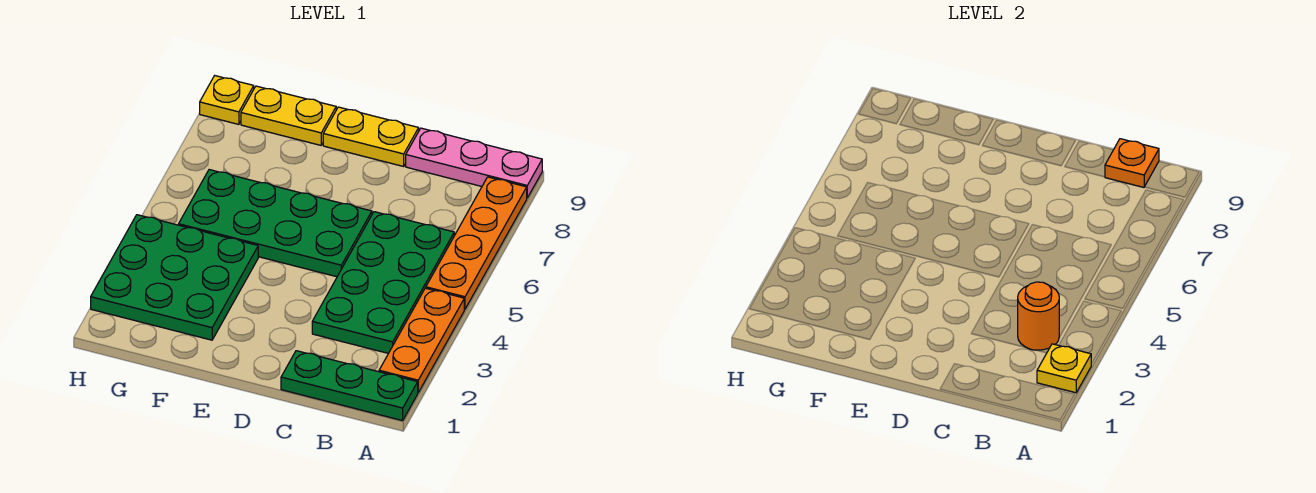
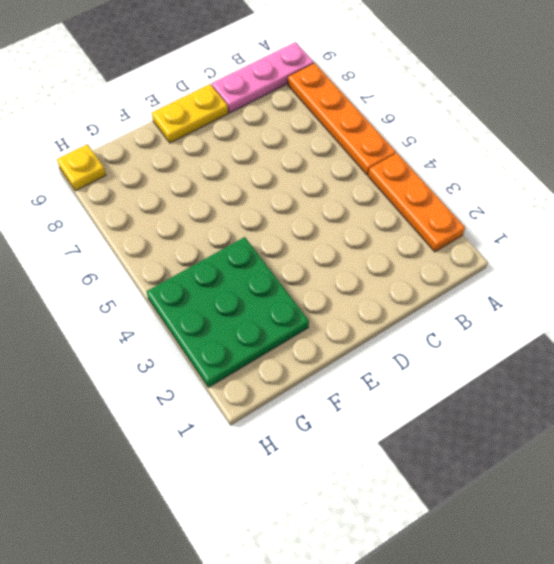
none -> green 1x3 plate [281,351,418,421]
none -> green 2x4 plate [312,212,454,353]
none -> green 2x4 plate [179,170,372,277]

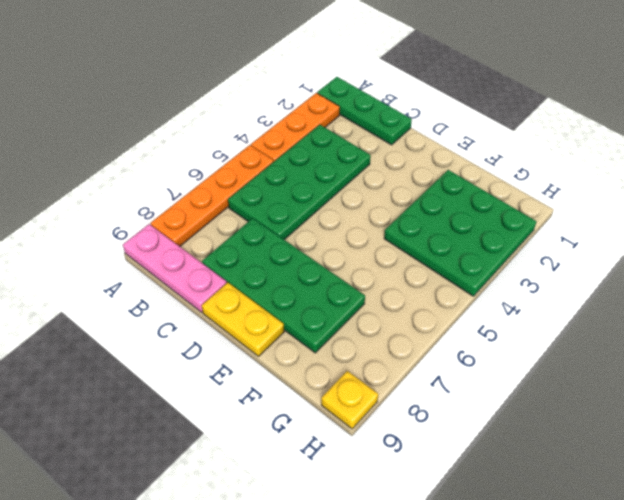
green 2x4 plate [202,218,365,353] -> green 2x4 plate moved to [179,170,372,277]
none -> yellow 1x2 plate [241,86,336,145]
none -> yellow 1x1 plate [1037,344,1091,393]
none -> orange 1x1 round brick [1018,282,1059,350]

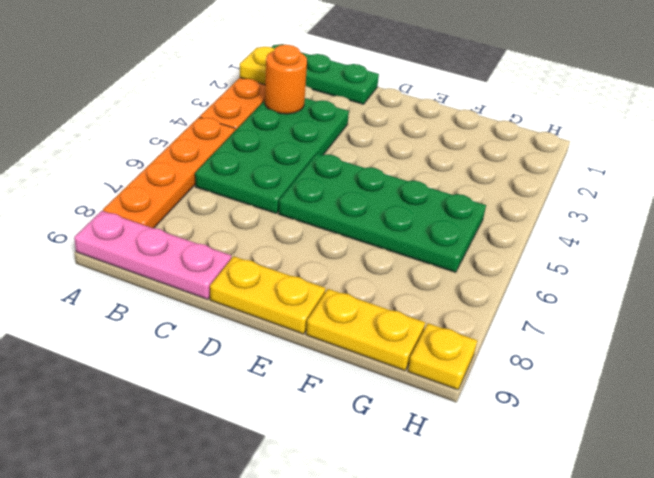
none -> green 3x3 plate [91,215,258,340]
none -> orange 1x1 plate [1105,139,1159,187]

